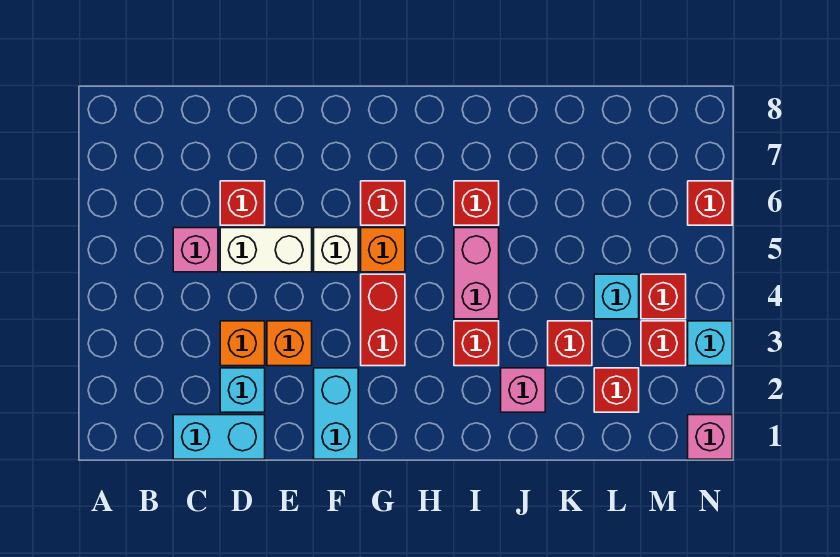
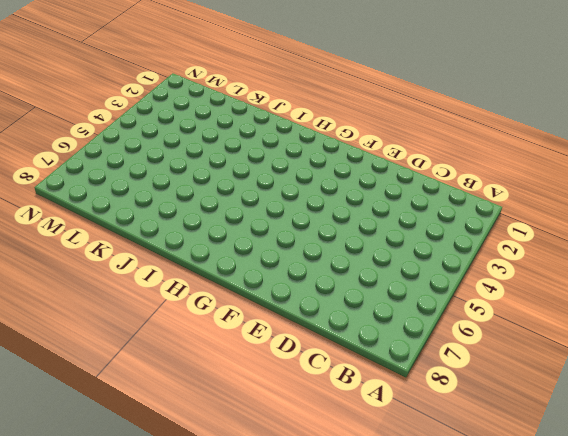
none -> cyan 1x2 brick [173,415,265,459]
none -> pink 1x1 brick [173,228,218,272]
none -> cyan 1x1 brick [220,368,265,412]

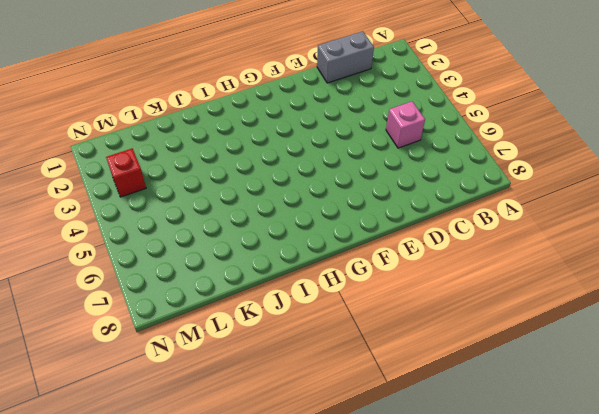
grey 1x2 brick [317,31,374,83] -> cyan 1x2 brick [173,415,265,459]
none -> cyan 1x1 brick [220,368,265,412]
none -> orange 1x1 brick [220,321,265,366]
none -> white 1x2 brick [220,228,312,272]

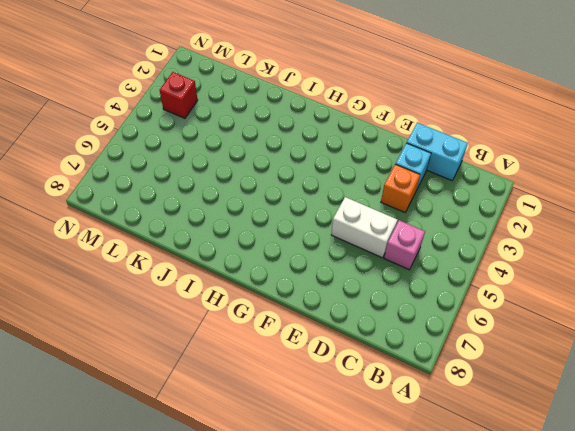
none -> red 1x1 brick [220,181,265,225]
none -> orange 1x1 brick [267,321,312,366]
none -> cyan 1x2 brick [314,368,358,459]

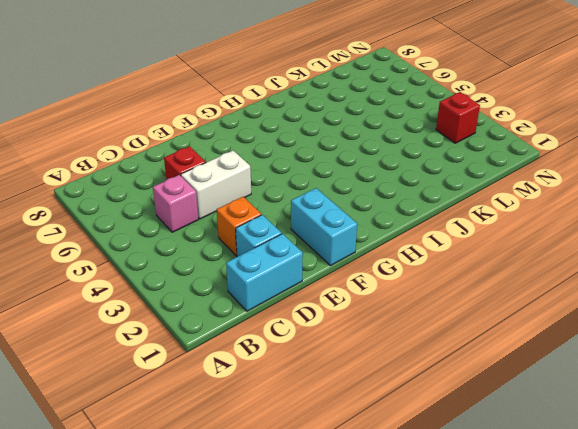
none -> orange 1x1 brick [267,321,312,366]
none -> white 1x1 brick [314,228,358,272]
none -> red 1x2 brick [361,274,405,366]

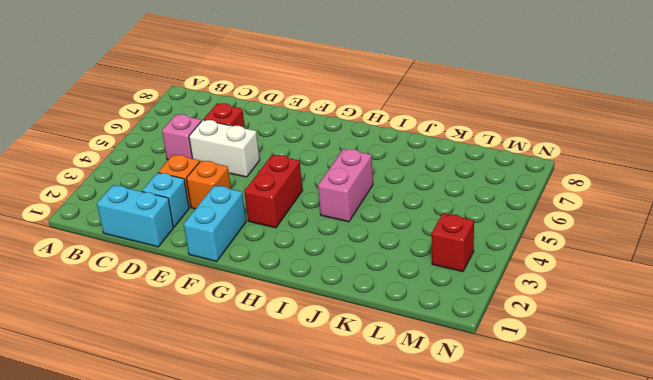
none -> white 1x1 brick [314,228,358,272]
none -> orange 1x1 brick [361,228,405,272]
none -> red 1x1 brick [361,181,405,225]

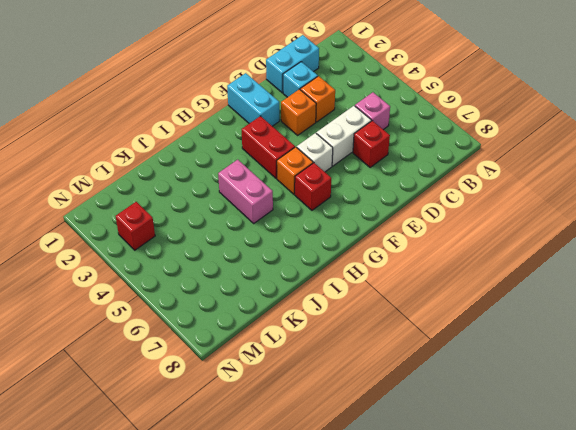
none -> red 1x1 brick [454,321,499,366]
none -> red 1x1 brick [454,181,499,225]
none -> pink 1x1 brick [501,368,545,412]

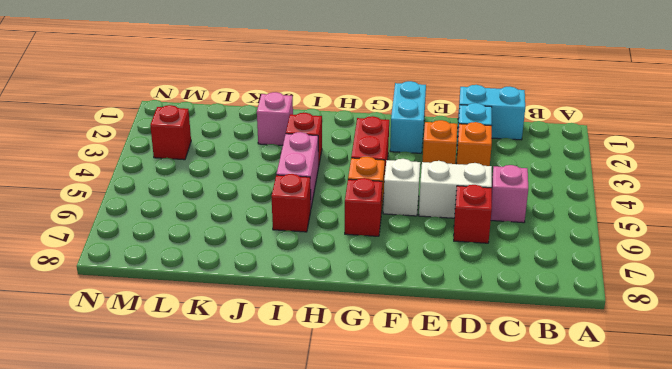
none -> red 1x1 brick [548,321,592,366]
none -> red 1x1 brick [594,368,639,412]
none -> cyan 1x1 brick [594,274,639,319]

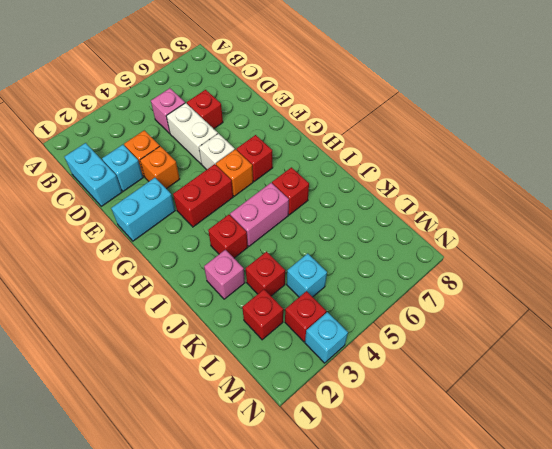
none -> red 1x1 brick [641,274,686,319]
none -> pink 1x1 brick [688,415,732,459]
none -> red 1x1 brick [688,181,732,225]

